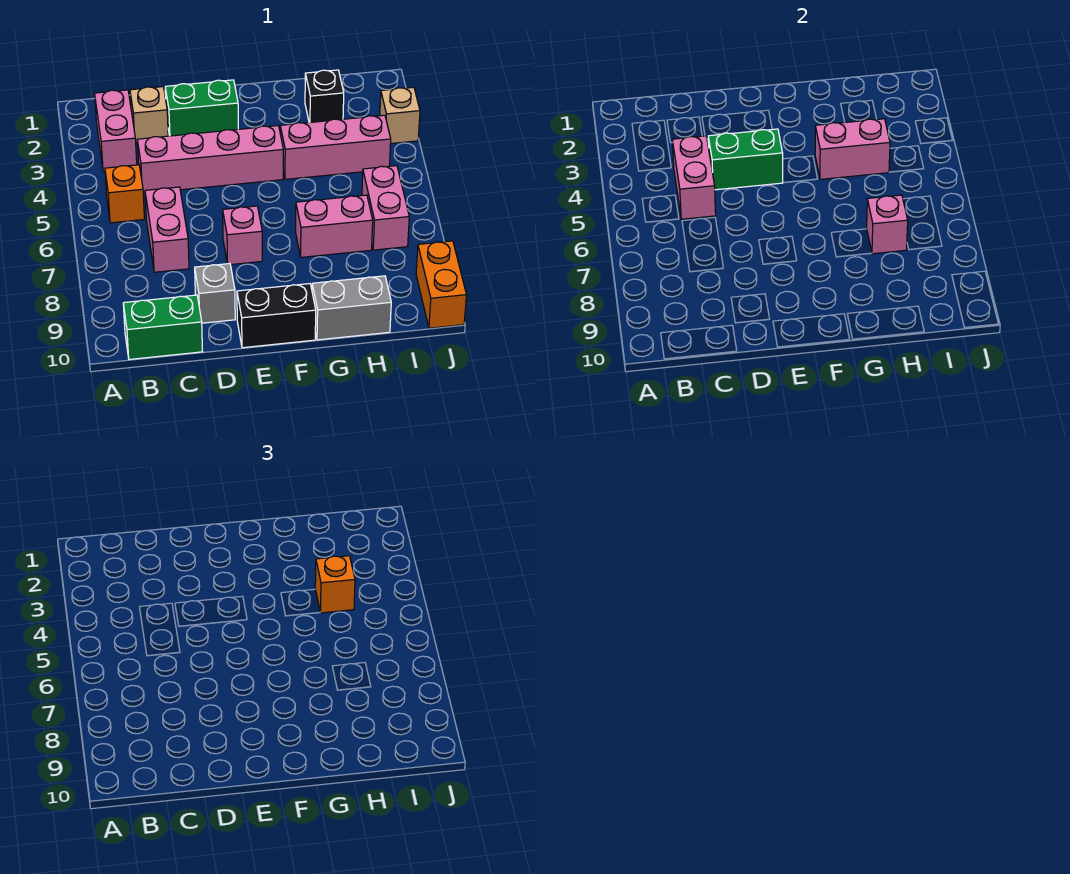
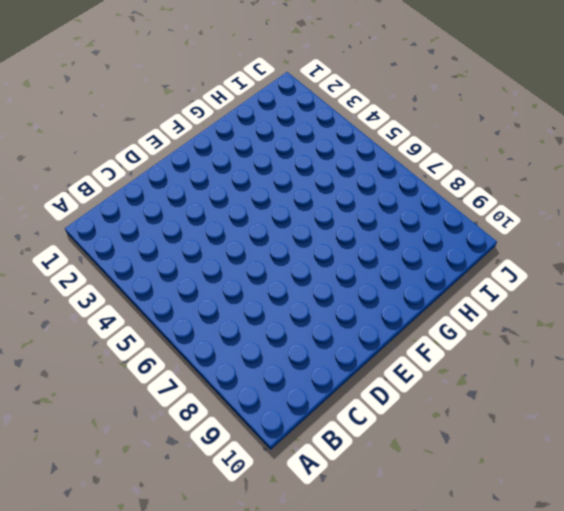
none -> pink 1x2 brick [95,90,137,172]
none -> orange 1x1 brick [105,165,144,223]
none -> green 1x2 brick [123,295,203,359]

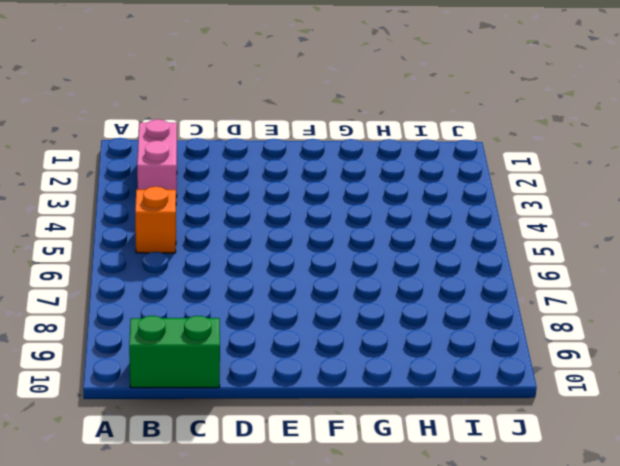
none -> tan 1x1 brick [130,87,168,143]
none -> pink 1x4 brick [137,126,283,193]
none -> pink 1x2 brick [145,187,189,272]

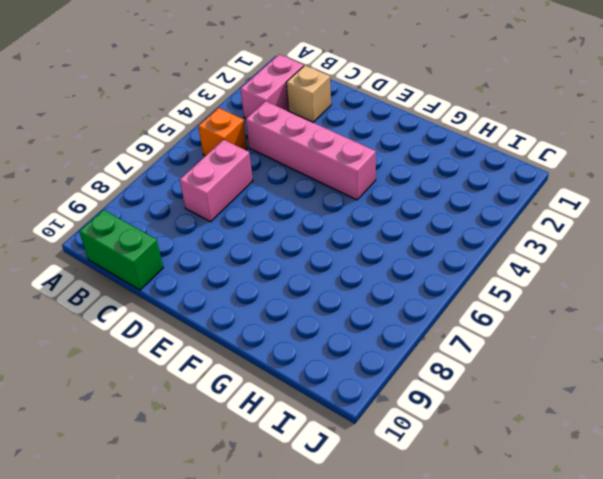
none -> green 1x2 brick [165,80,238,136]
none -> grey 1x1 brick [195,263,235,323]
none -> pink 1x1 brick [223,206,262,265]

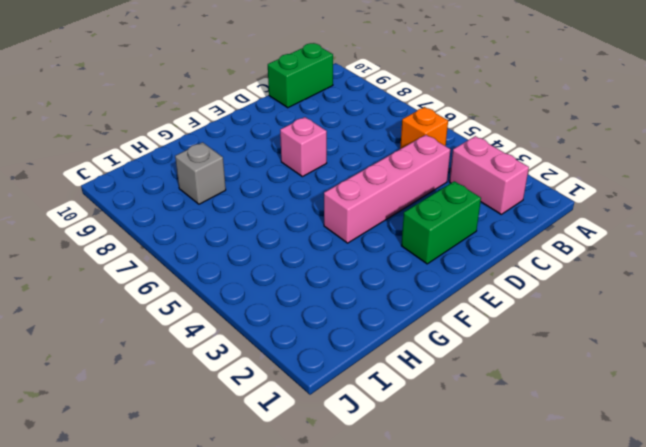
grey 1x1 brick [175,142,226,204] -> grey 1x1 brick moved to [195,263,235,323]
none -> tan 1x1 brick [130,87,168,143]
none -> pink 1x2 brick [145,187,189,272]
none -> black 1x2 brick [237,284,316,348]

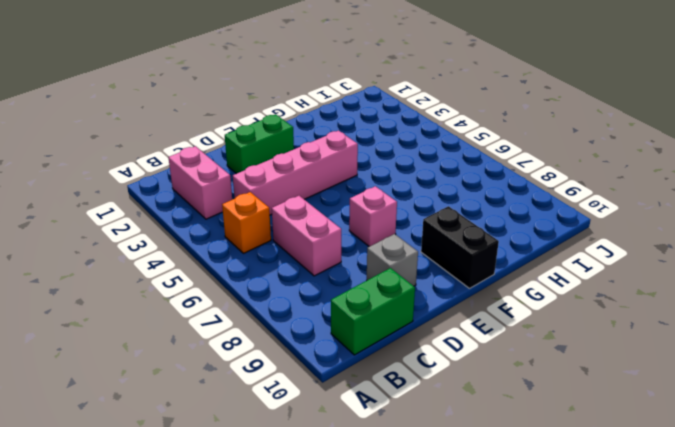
black 1x2 brick [421,206,499,288] -> black 1x2 brick turned to [237,284,316,348]
none -> tan 1x1 brick [130,87,168,143]
none -> pink 1x3 brick [280,115,391,179]
none -> pink 1x2 brick [296,195,373,257]

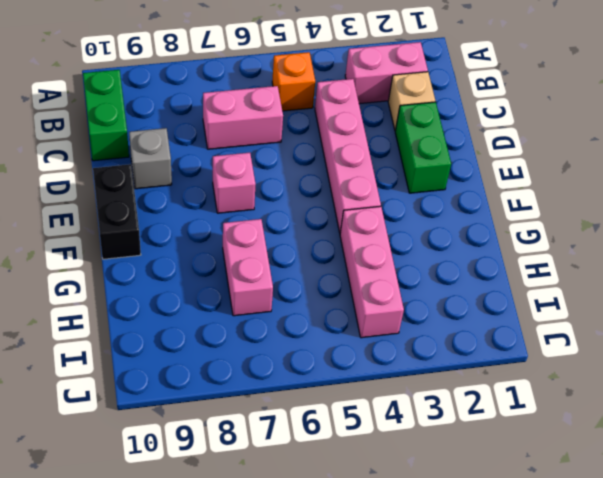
none -> grey 1x2 brick [312,276,391,340]
none -> black 1x1 brick [305,70,344,123]
none -> pink 1x2 brick [362,166,409,250]

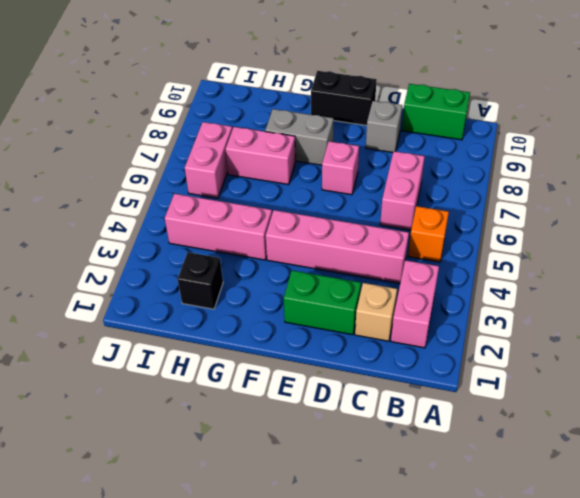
grey 1x2 brick [265,109,334,165] -> grey 1x2 brick moved to [312,276,391,340]
none -> tan 1x1 brick [380,87,420,143]
none -> orange 1x2 brick [416,241,466,328]
none -> pink 1x2 brick [672,136,716,219]

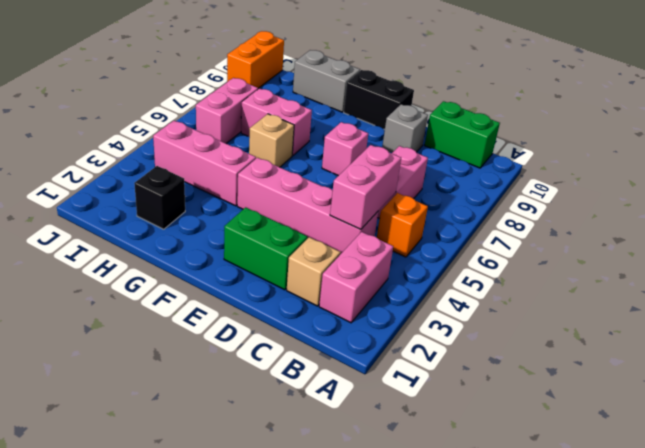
tan 1x1 brick [249,114,294,167] -> tan 1x1 brick moved to [380,87,420,143]
none -> green 1x2 brick [708,129,783,190]
none -> pink 1x2 brick [815,119,890,179]
none -> pink 1x1 brick [867,195,908,254]

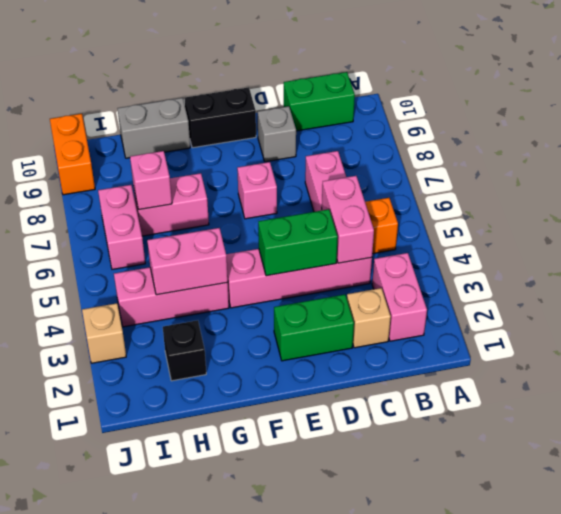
none -> orange 1x1 brick [315,556,355,613]

